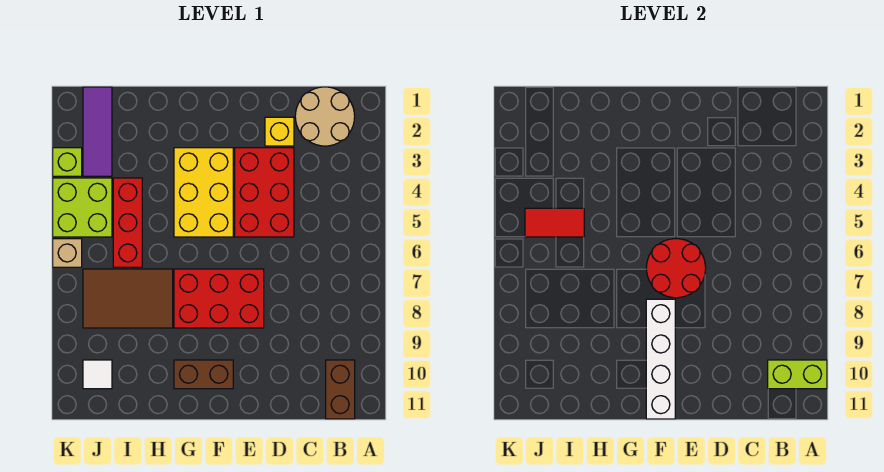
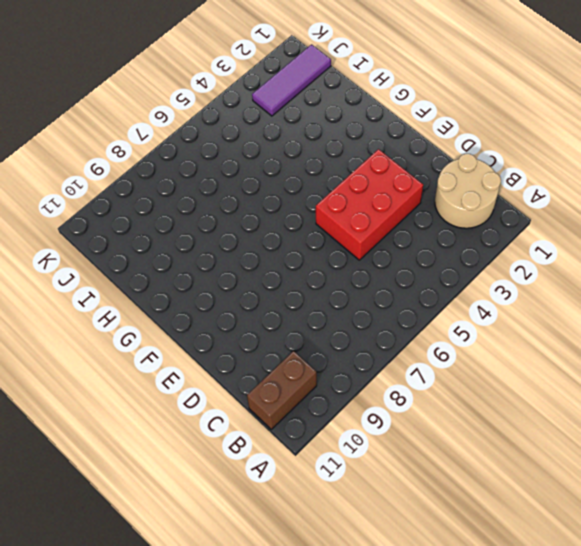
none -> yellow 1x1 brick [265,117,294,146]
none -> red 2x3 brick [174,269,264,328]
none -> yellow 2x3 brick [174,148,233,237]

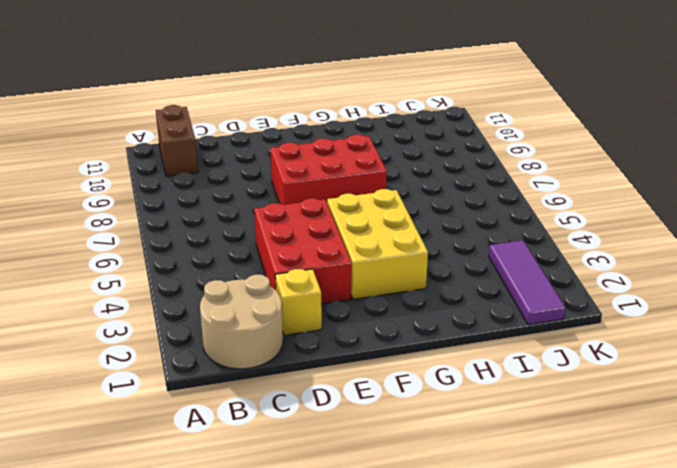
none -> brown 1x2 brick [174,360,233,389]
none -> brown 2x3 tile [83,269,173,328]
none -> red 1x3 brick [113,178,142,267]

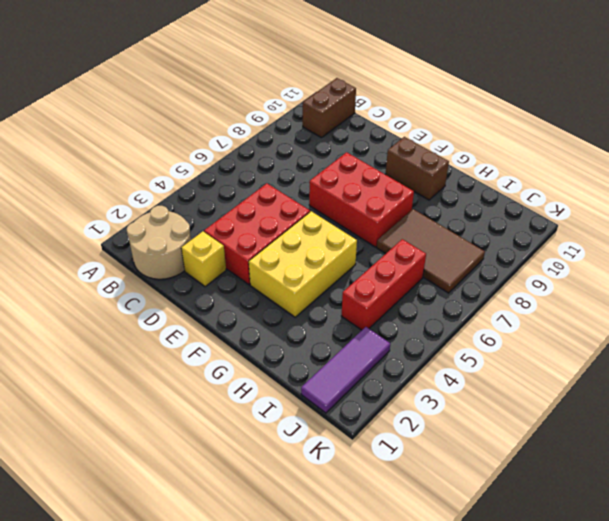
none -> lime 2x2 brick [53,178,112,237]
none -> white 1x1 tile [83,360,112,389]
none -> lime 1x1 brick [53,148,82,176]

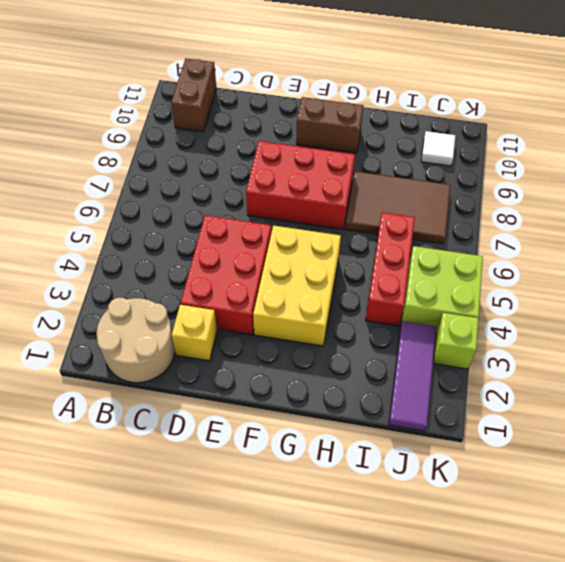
none -> tan 1x1 brick [53,239,82,267]
none -> lime 1x2 brick [768,360,827,389]
none -> red 2x2 round brick [646,239,706,298]

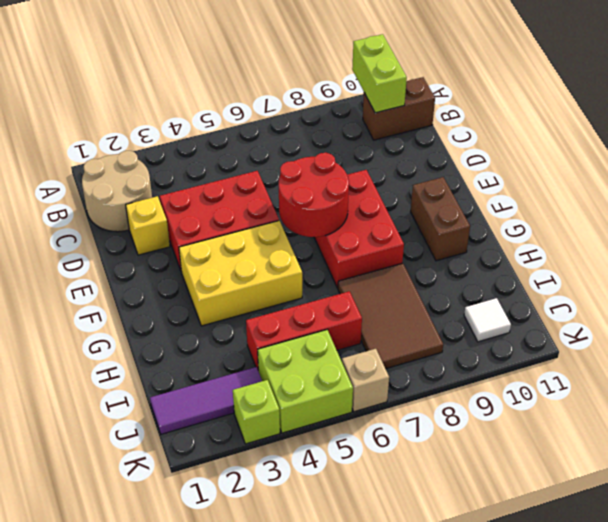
none -> white 1x4 brick [646,299,675,419]
none -> red 1x2 tile [525,208,584,237]

